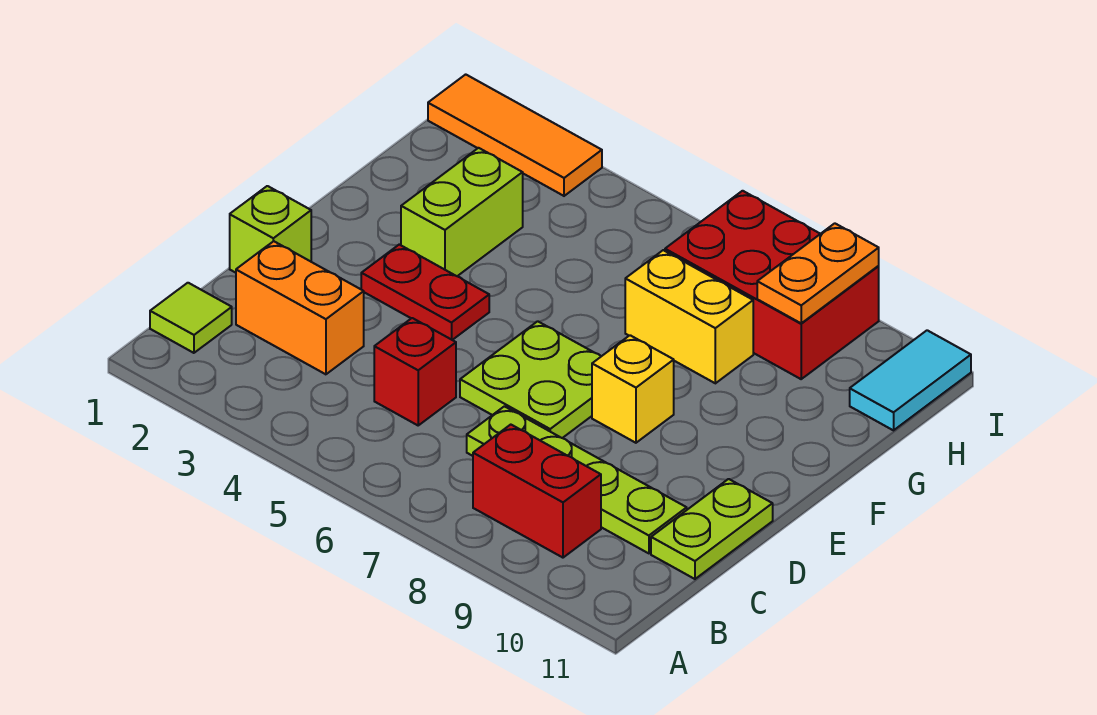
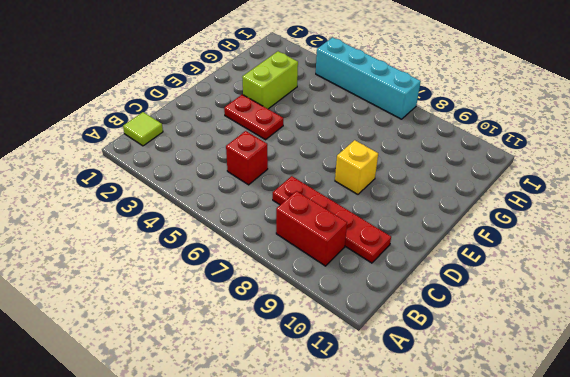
red 1x4 plate [273,176,391,263] -> lime 1x4 plate [467,406,687,553]
cyan 1x4 brick [316,37,421,119] -> red 2x3 brick [665,191,879,379]
none -> orange 1x2 brick [236,241,364,374]
none -> lime 1x2 plate [651,479,773,579]
none -> lime 1x1 brick [230,186,311,273]

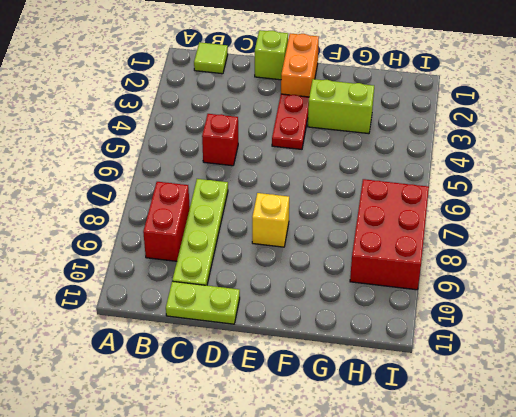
orange 1x2 brick [281,33,319,97] -> orange 1x2 brick moved to [236,241,364,374]
none -> lime 2x2 plate [460,321,601,438]
none -> yellow 1x2 brick [625,250,753,383]
none -> cyan 1x2 tile [850,330,971,430]

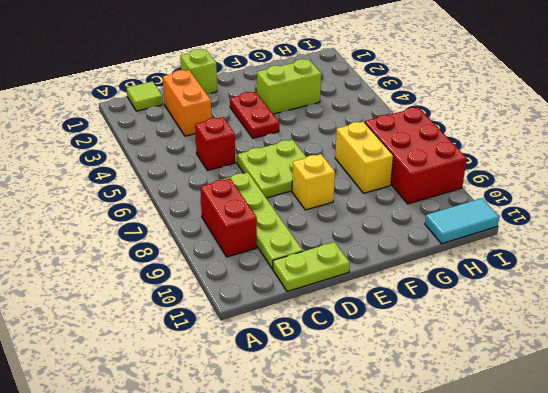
none -> orange 1x3 tile [428,74,602,196]
none -> orange 1x2 plate [757,223,879,323]

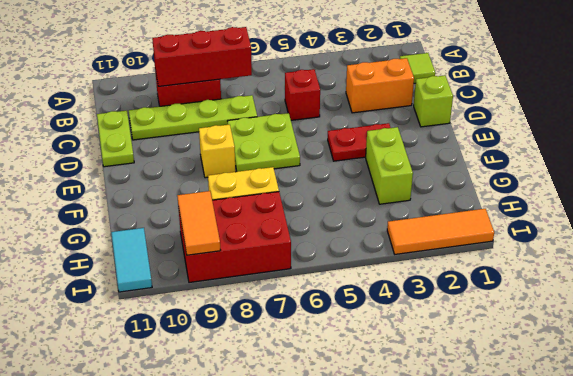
red 1x3 brick [152,27,252,86] -> none
orange 1x2 tile [177,191,220,255] -> orange 1x2 plate [757,223,879,323]

